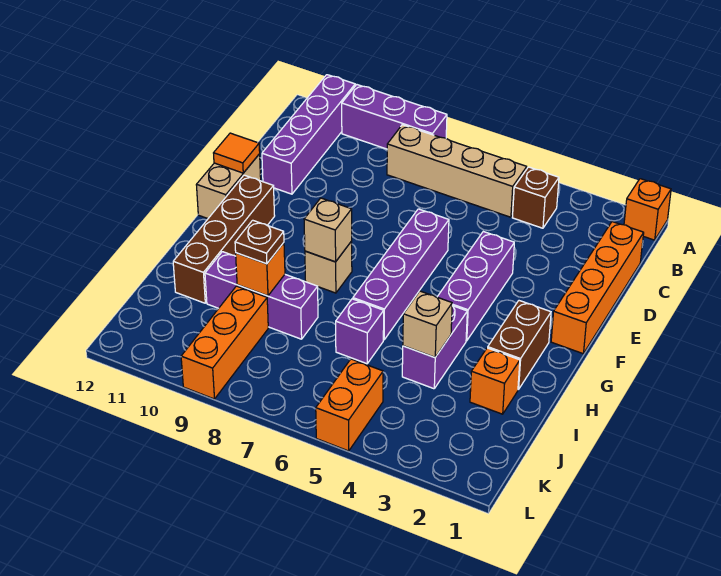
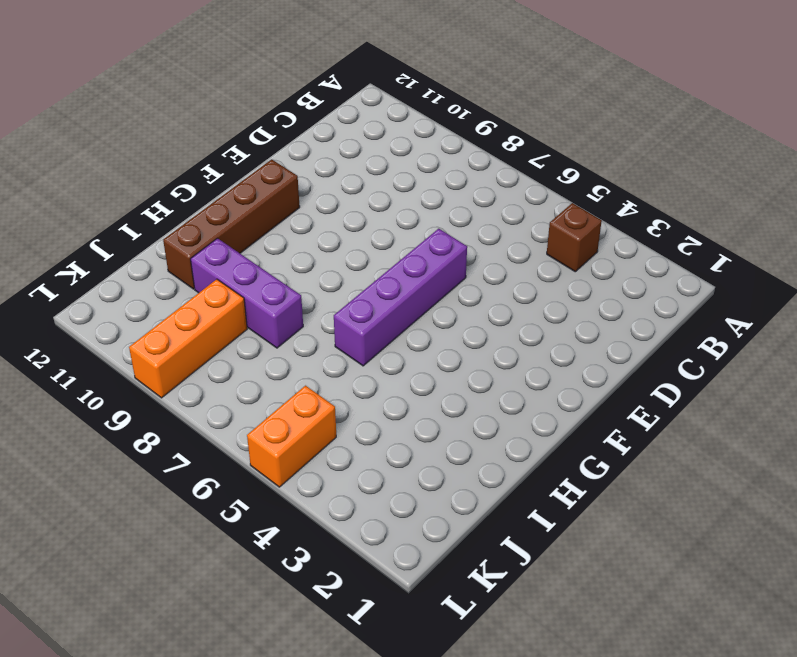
none -> orange 1x1 brick [624,179,671,240]
none -> purple 1x3 brick [342,85,447,149]
none -> purple 1x4 brick [262,75,355,194]

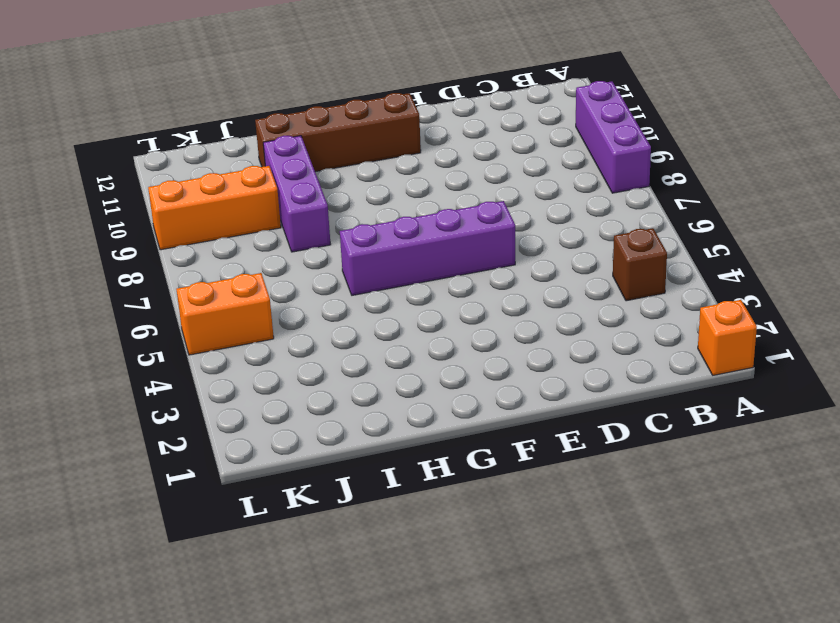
none -> purple 1x4 brick [262,75,355,194]
none -> tan 1x4 brick [387,125,527,217]
none -> orange 1x4 brick [551,222,644,354]

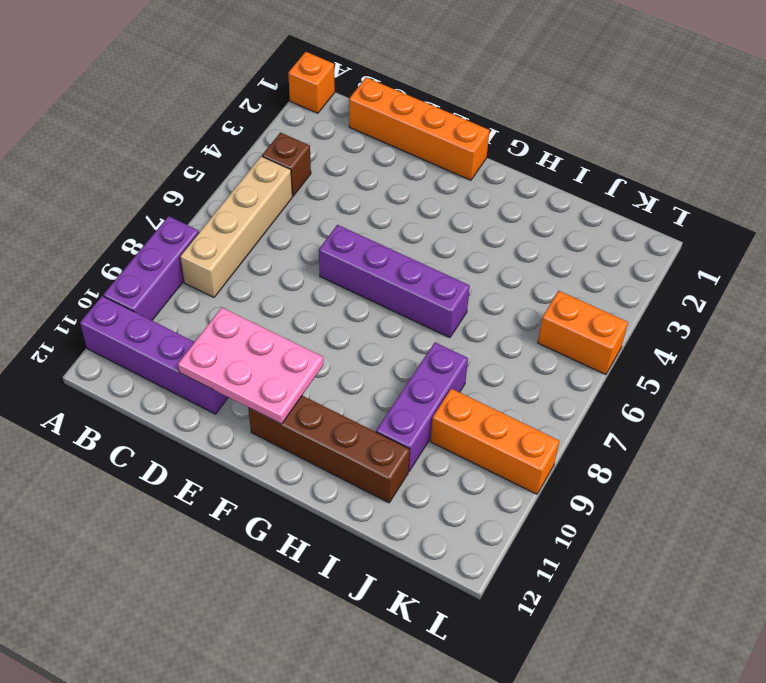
pink 2x3 plate [178,307,323,424] -> none
none -> purple 1x3 brick [437,232,514,341]
none -> tan 1x2 brick [196,154,261,219]
none -> brown 1x2 brick [488,301,551,390]

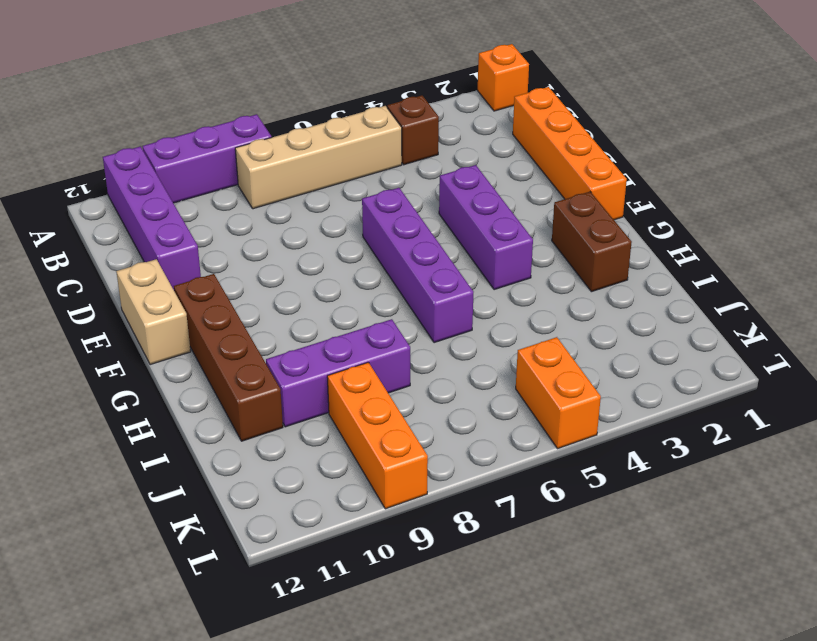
none -> tan 1x1 brick [305,241,352,293]
none -> purple 1x2 brick [402,306,467,389]
none -> orange 1x1 brick [470,348,520,414]

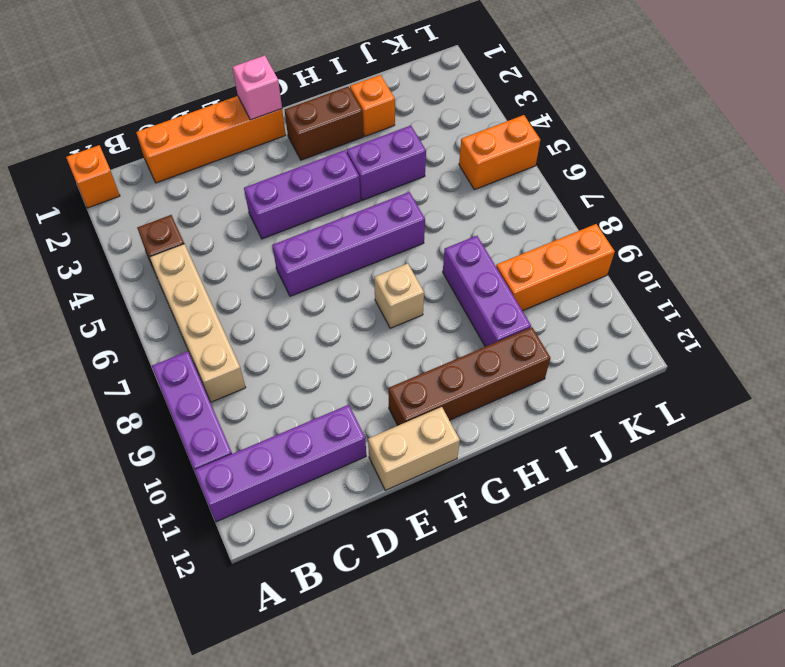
pink 1x1 brick [233,55,282,120] -> none
none -> purple 1x1 brick [336,299,384,364]
none -> orange 1x1 tile [214,133,260,173]
none -> tan 1x1 brick [304,198,352,262]

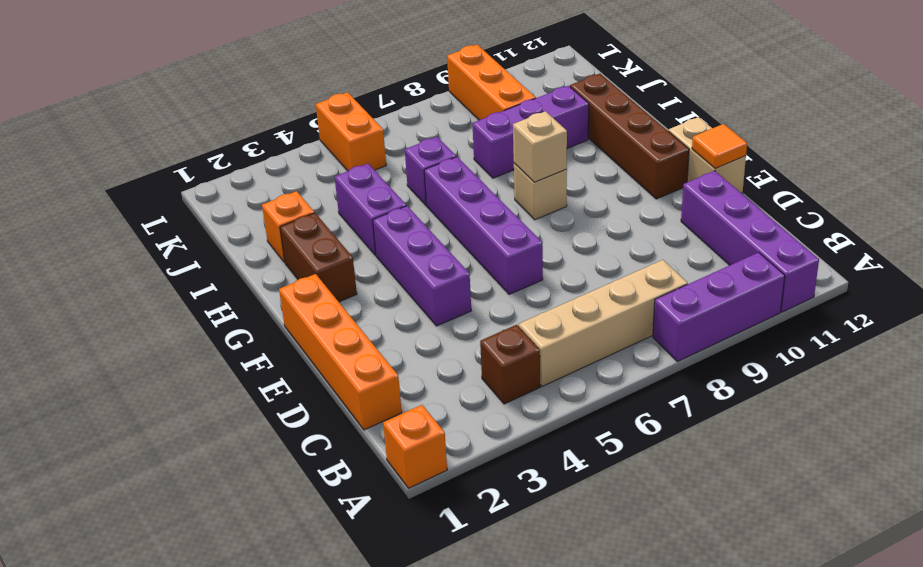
none -> tan 1x1 brick [403,291,452,357]
none -> orange 1x1 brick [236,243,285,296]
none -> brown 1x1 plate [235,220,284,264]

